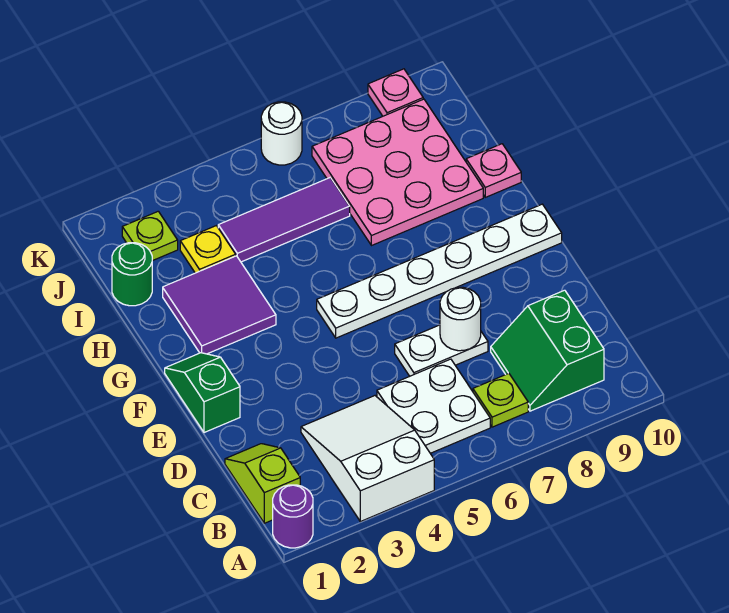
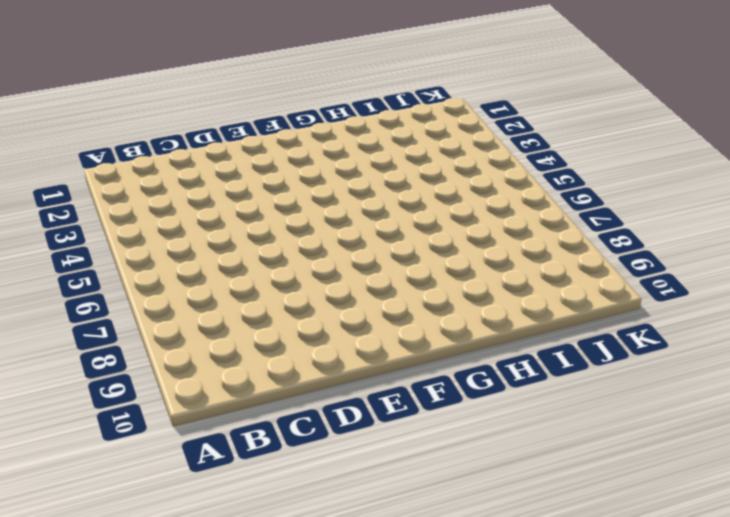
none -> purple 1x1 round brick [273,485,313,548]
none -> white 2x3 slope [301,396,434,522]
none -> lime 1x2 slope [225,444,300,523]

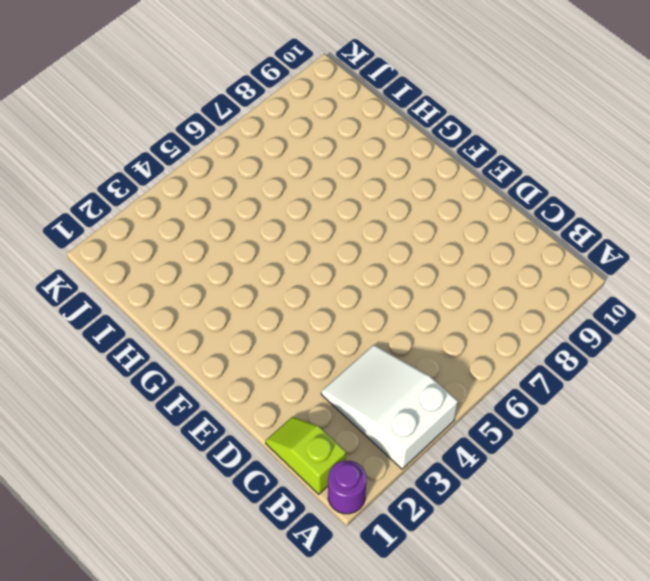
none -> white 2x2 plate [377,359,490,453]
none -> lime 1x1 plate [473,373,528,427]
none -> green 2x2 slope [491,290,604,411]

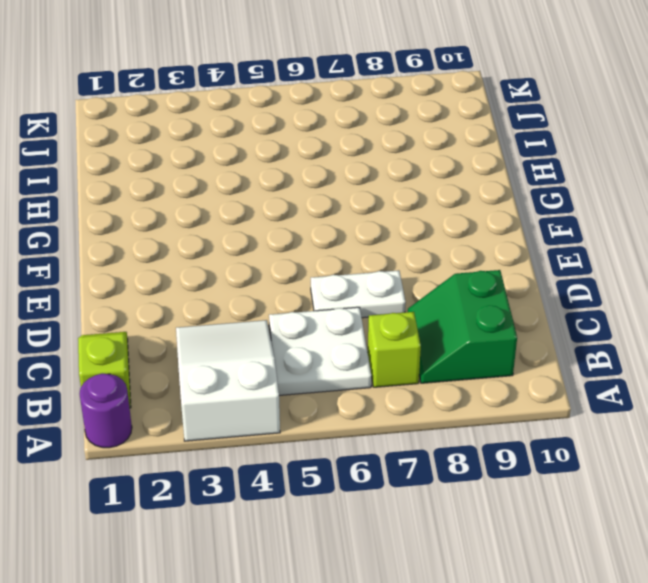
lime 1x1 brick [368,312,421,387] -> lime 1x1 plate [473,373,528,427]
none -> green 1x2 slope [165,353,240,433]
none -> white 1x6 plate [317,204,562,338]
none -> purple 2x2 tile [163,256,276,354]

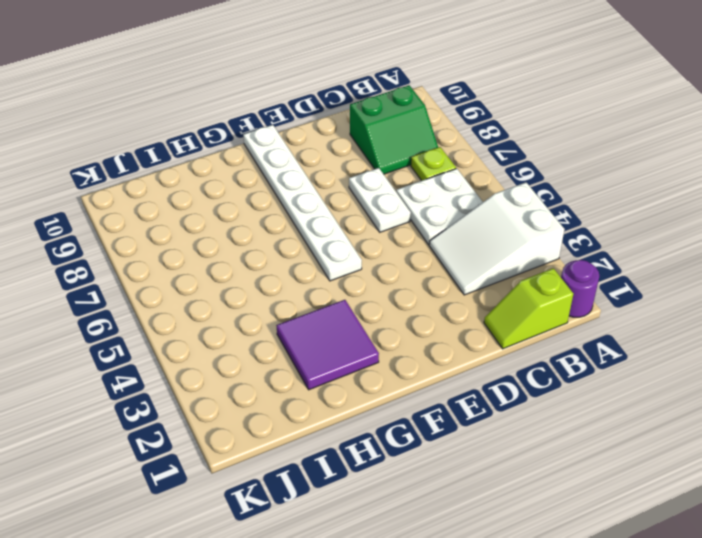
none -> green 1x2 slope [165,353,240,433]
none -> pink 3x3 plate [312,99,483,246]
none -> pink 1x1 plate [466,144,521,197]

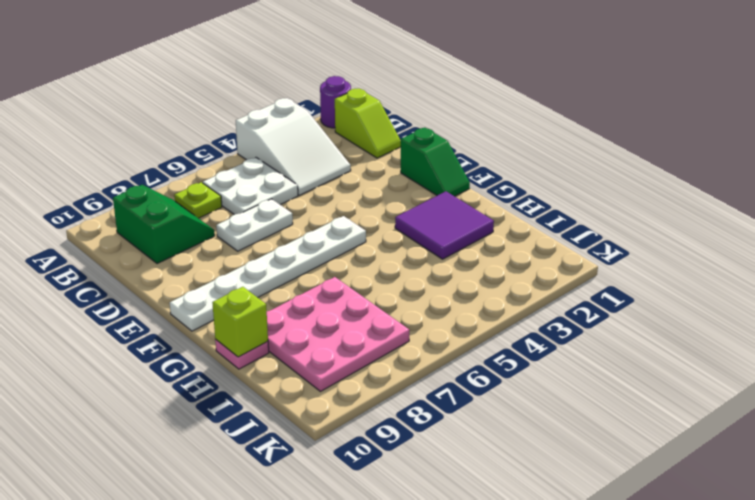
lime 1x1 brick [212,287,268,357] -> none
none -> green 1x1 round brick [112,243,152,306]
none -> yellow 1x1 plate [180,226,236,273]
none -> purple 1x3 tile [218,178,350,262]

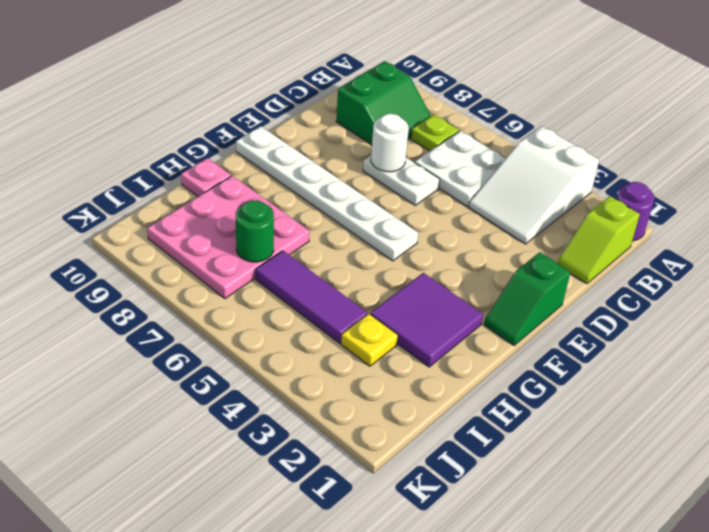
green 1x1 round brick [235,200,274,262] -> green 1x1 round brick moved to [112,243,152,306]
none -> lime 1x1 plate [122,211,178,261]
none -> white 1x1 round brick [261,102,302,165]
none -> pink 1x1 plate [368,69,423,116]

